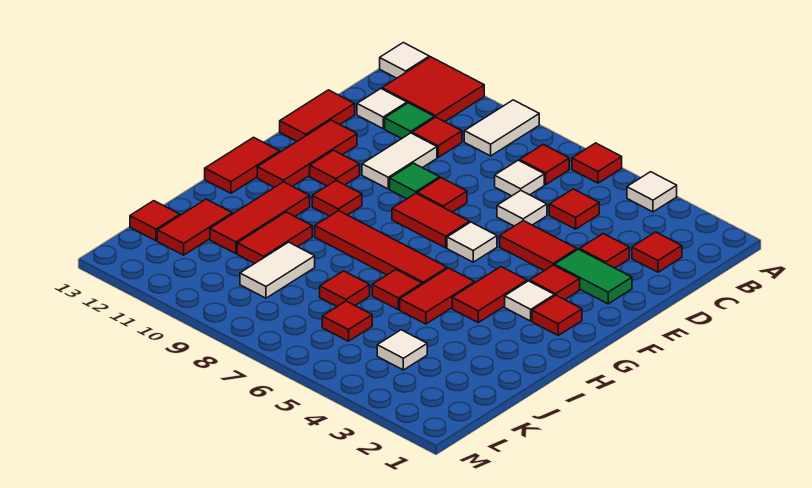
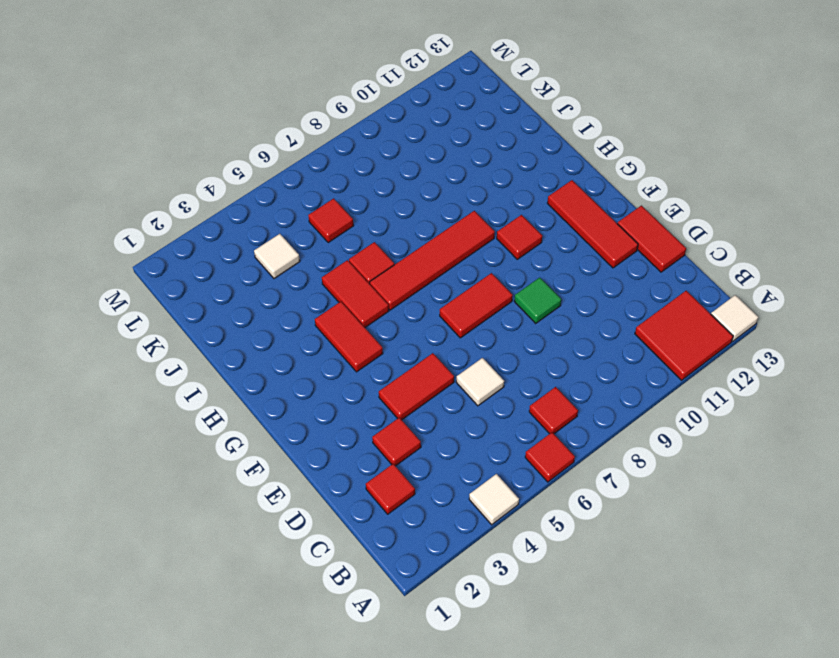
none -> white 1x2 tile [464,100,539,156]
none -> red 1x1 tile [549,189,599,229]
none -> white 1x1 tile [495,160,544,196]
none -> red 1x1 tile [412,117,462,157]

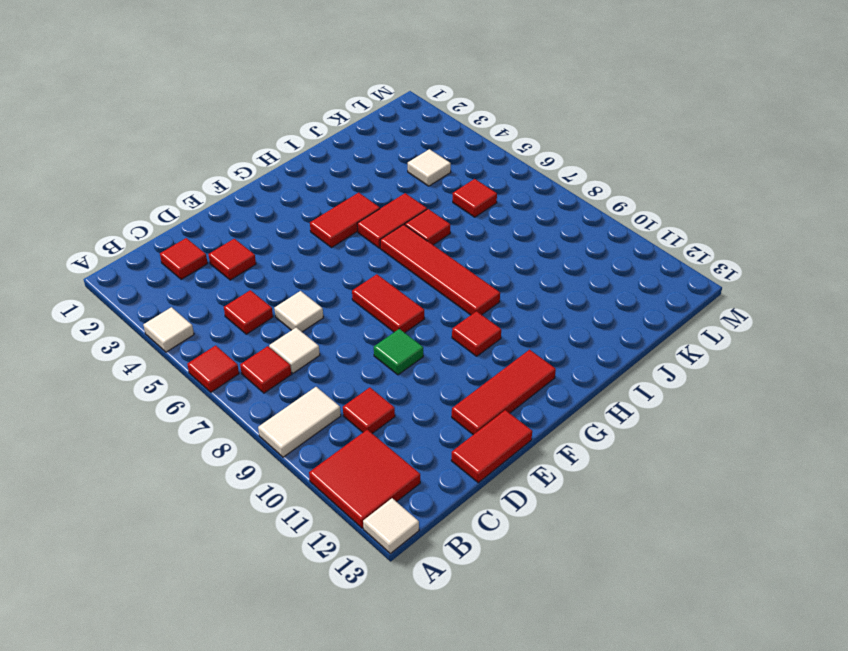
none -> green 1x1 tile [385,103,434,138]
none -> white 1x1 tile [357,89,407,129]
none -> white 1x2 tile [362,133,437,189]
none -> green 1x2 tile [555,249,632,304]

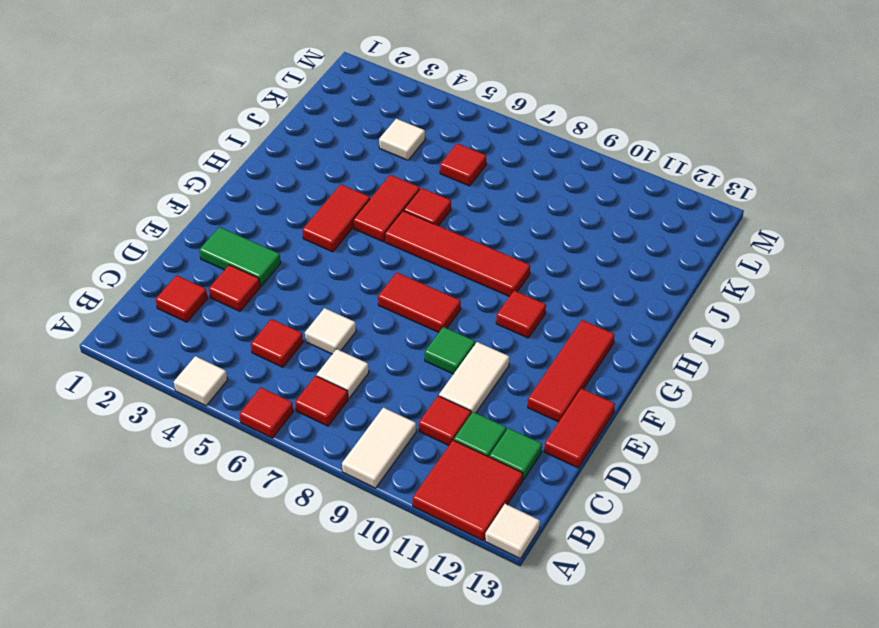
green 1x1 tile [489,428,542,480] -> white 1x1 tile [357,89,407,129]
none -> red 1x2 tile [500,221,577,271]
none -> red 1x1 tile [417,178,467,212]
none -> red 1x1 tile [530,265,580,300]
none -> white 1x1 tile [447,222,497,262]

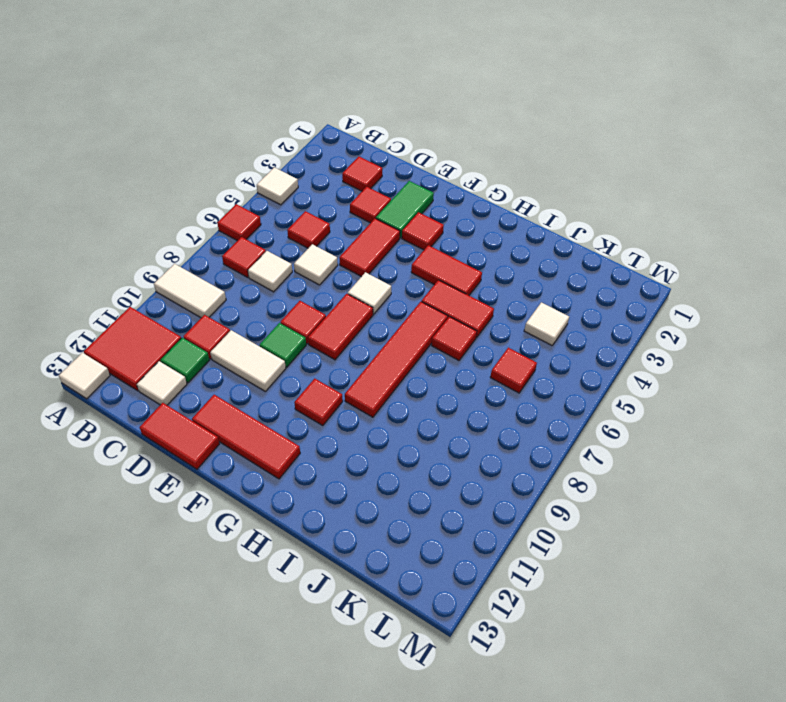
none -> red 1x1 tile [310,150,360,186]
none -> red 1x1 tile [532,295,582,335]
none -> white 1x1 tile [505,281,555,321]
none -> red 1x2 tile [205,137,280,193]

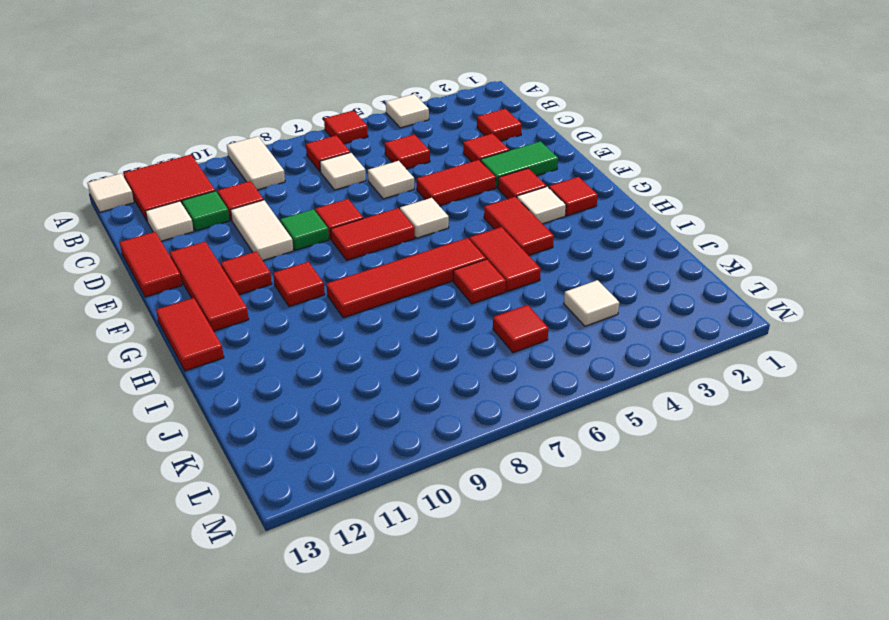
none -> red 1x3 tile [210,182,310,254]
none -> red 1x2 tile [237,212,312,264]
none -> red 1x1 tile [320,271,370,306]
none -> white 1x2 tile [240,242,315,298]

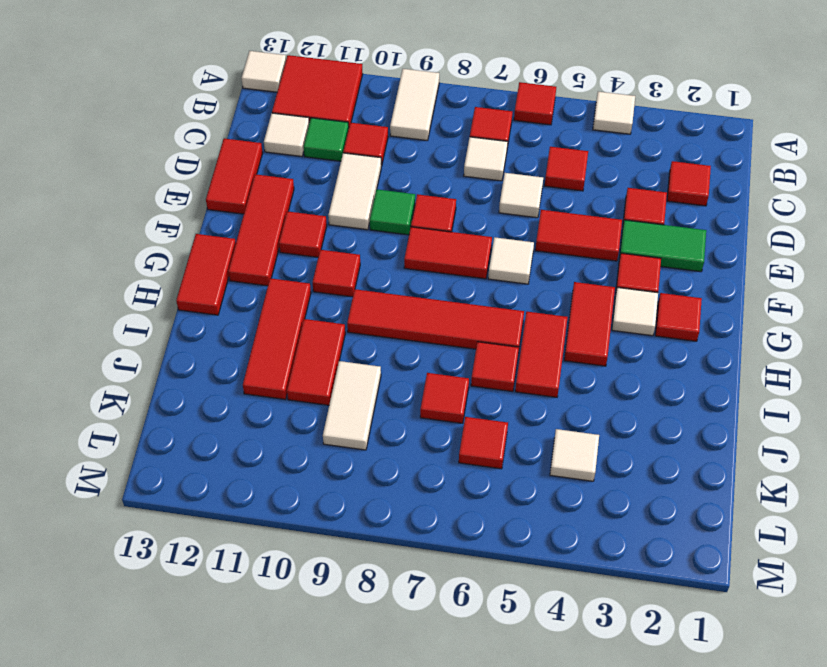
none -> red 1x2 tile [157,199,232,255]
none -> red 1x1 tile [130,201,180,241]

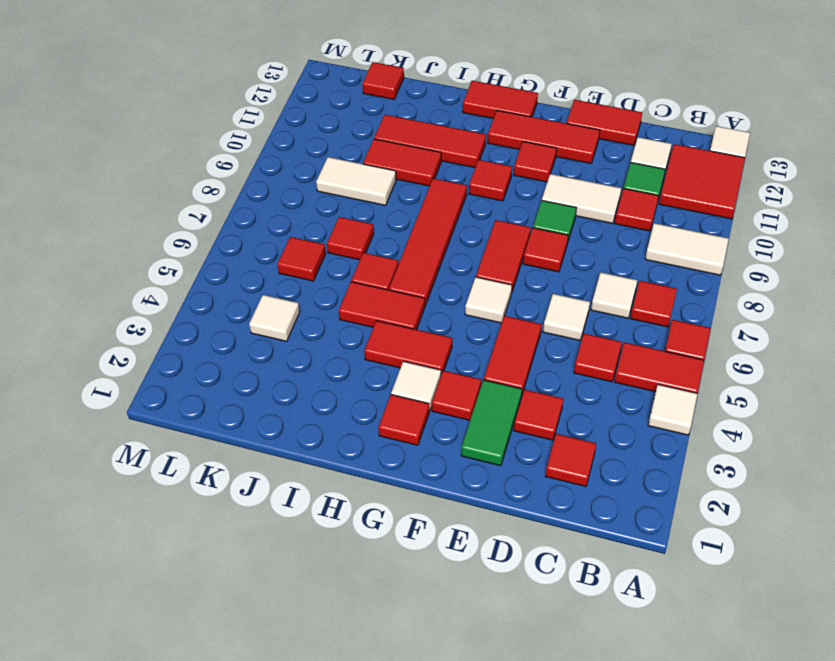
red 1x2 tile [615,342,704,393] -> red 1x2 tile moved to [157,199,232,255]

